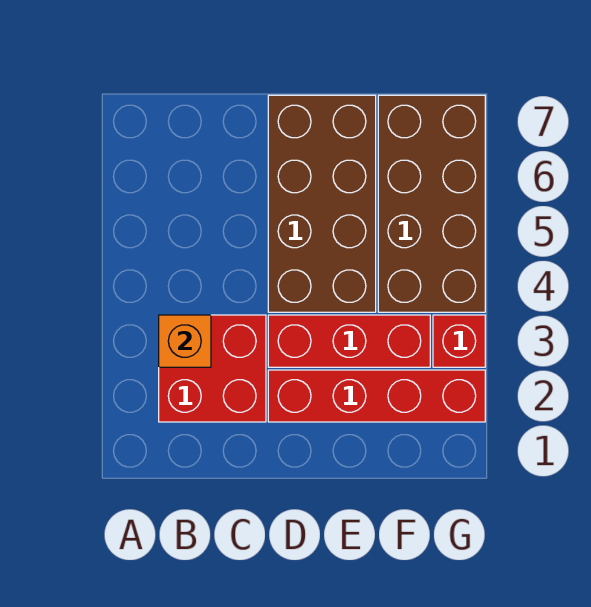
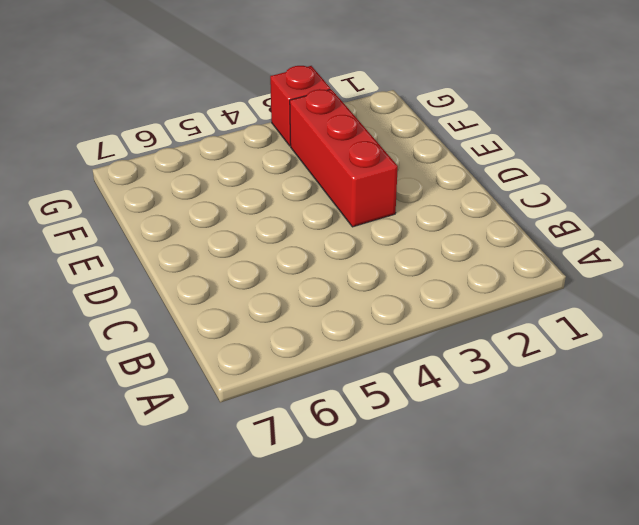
none -> red 2x2 brick [159,315,266,422]
none -> red 1x4 brick [268,370,485,422]

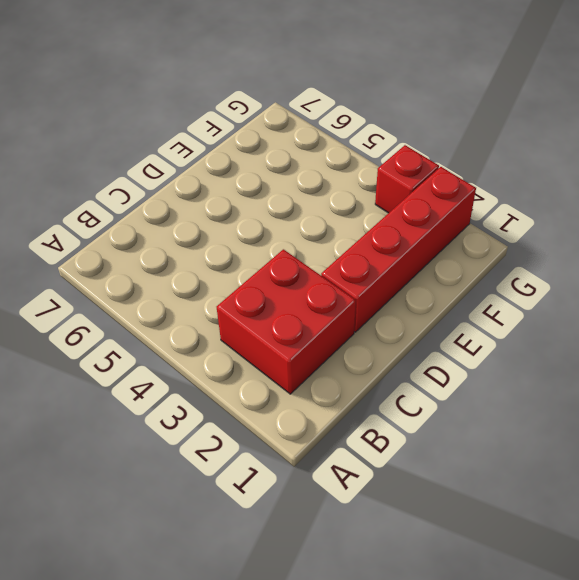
none -> red 1x3 brick [268,315,430,367]
none -> brown 2x4 brick [268,95,376,312]

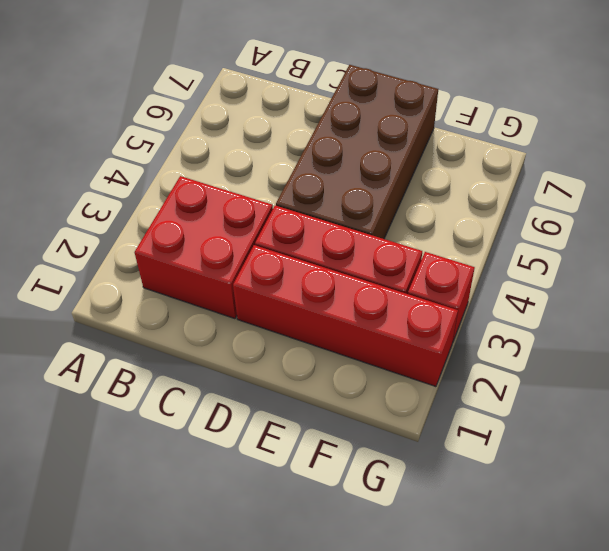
none -> brown 2x4 brick [378,95,485,312]
none -> orange 1x1 brick [159,315,211,367]

